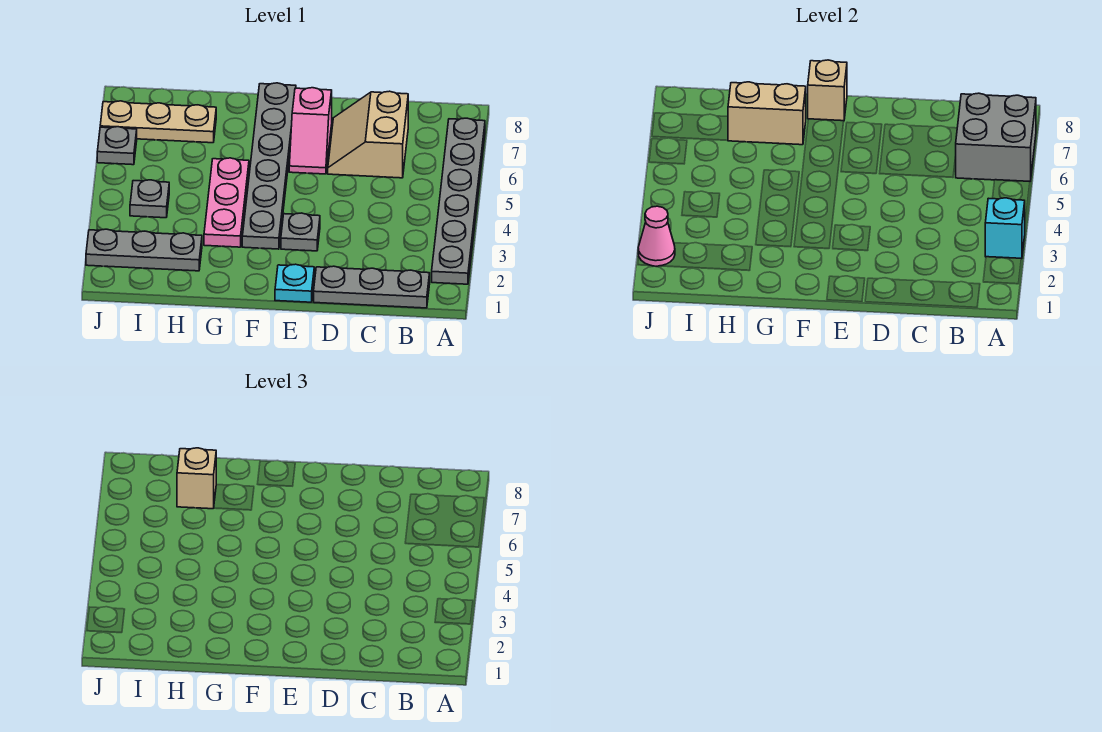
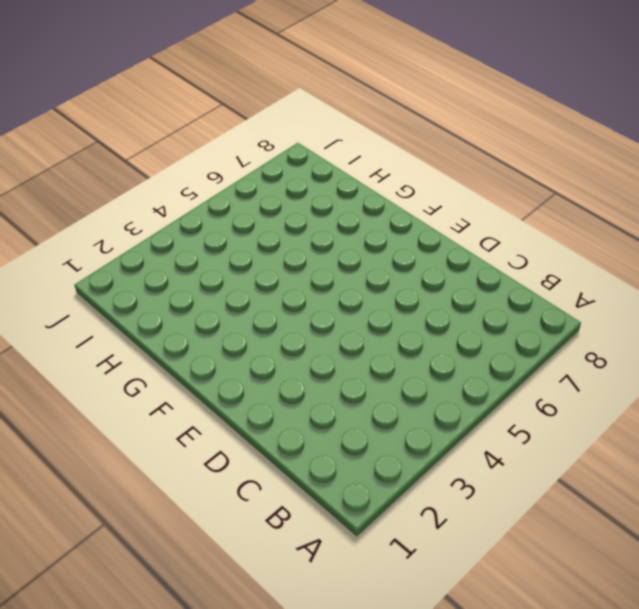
none -> grey 1x6 plate [432,118,485,284]
none -> grey 1x3 plate [314,266,430,308]
none -> tan 2x2 slope [328,91,408,178]

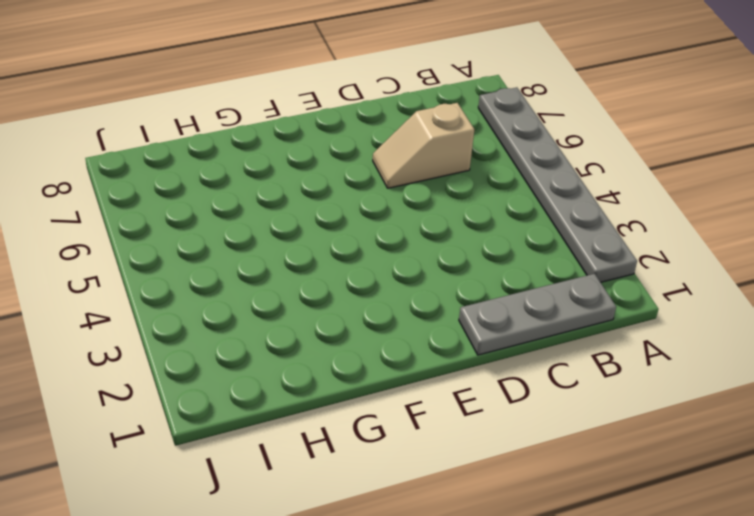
tan 1x2 slope [373,103,474,188] -> tan 2x2 slope [328,91,408,178]
none -> cyan 1x1 plate [275,264,314,302]
none -> grey 1x1 plate [281,213,320,251]
none -> pink 1x2 slope [289,88,332,174]

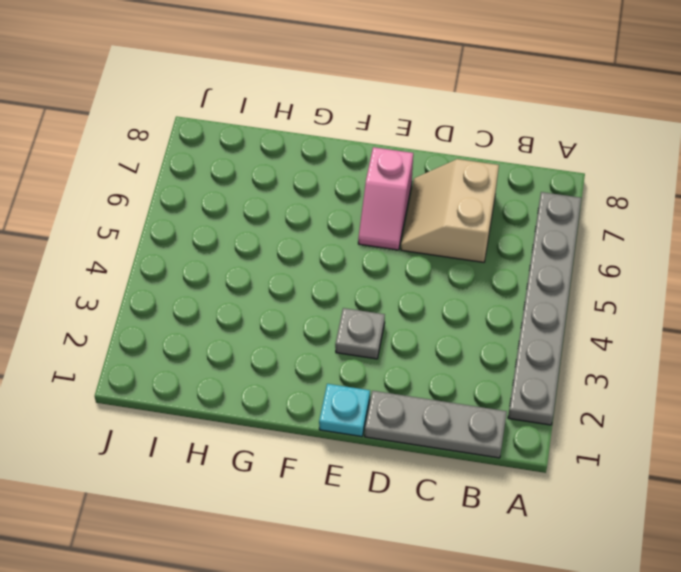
none -> grey 1x6 plate [242,83,296,249]
none -> pink 1x3 plate [204,158,249,247]
none -> grey 1x3 plate [86,229,202,271]

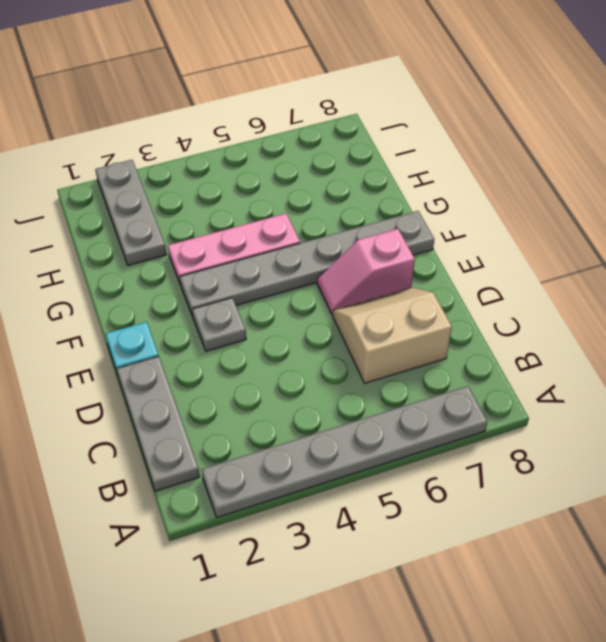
none -> tan 1x3 plate [100,101,216,143]
none -> grey 1x1 plate [130,180,169,218]
none -> grey 1x1 plate [97,127,137,165]

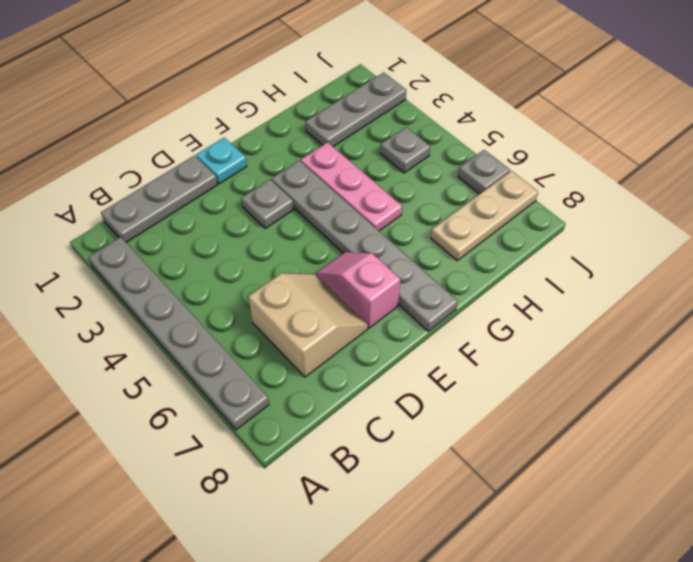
none -> cyan 1x1 brick [985,198,1025,259]
none -> grey 2x2 brick [956,93,1036,181]
none -> tan 1x1 brick [808,60,847,121]

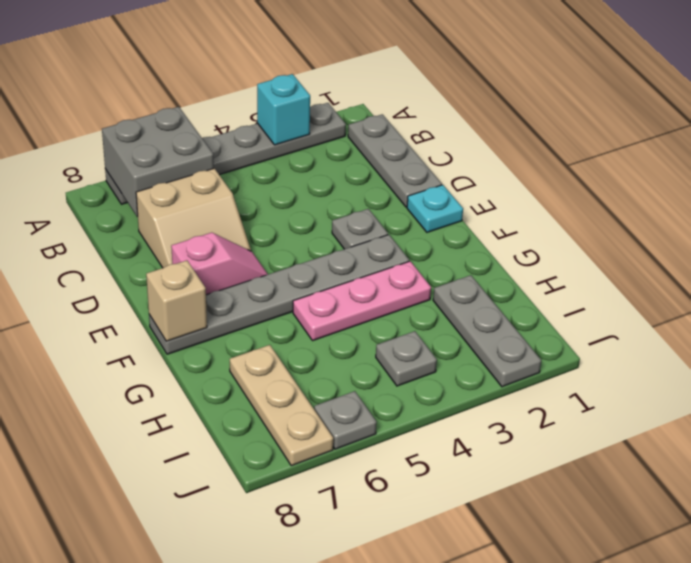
none -> tan 1x2 brick [728,82,806,145]
none -> pink 1x1 cone [638,206,675,266]
none -> tan 1x1 brick [177,448,216,509]

